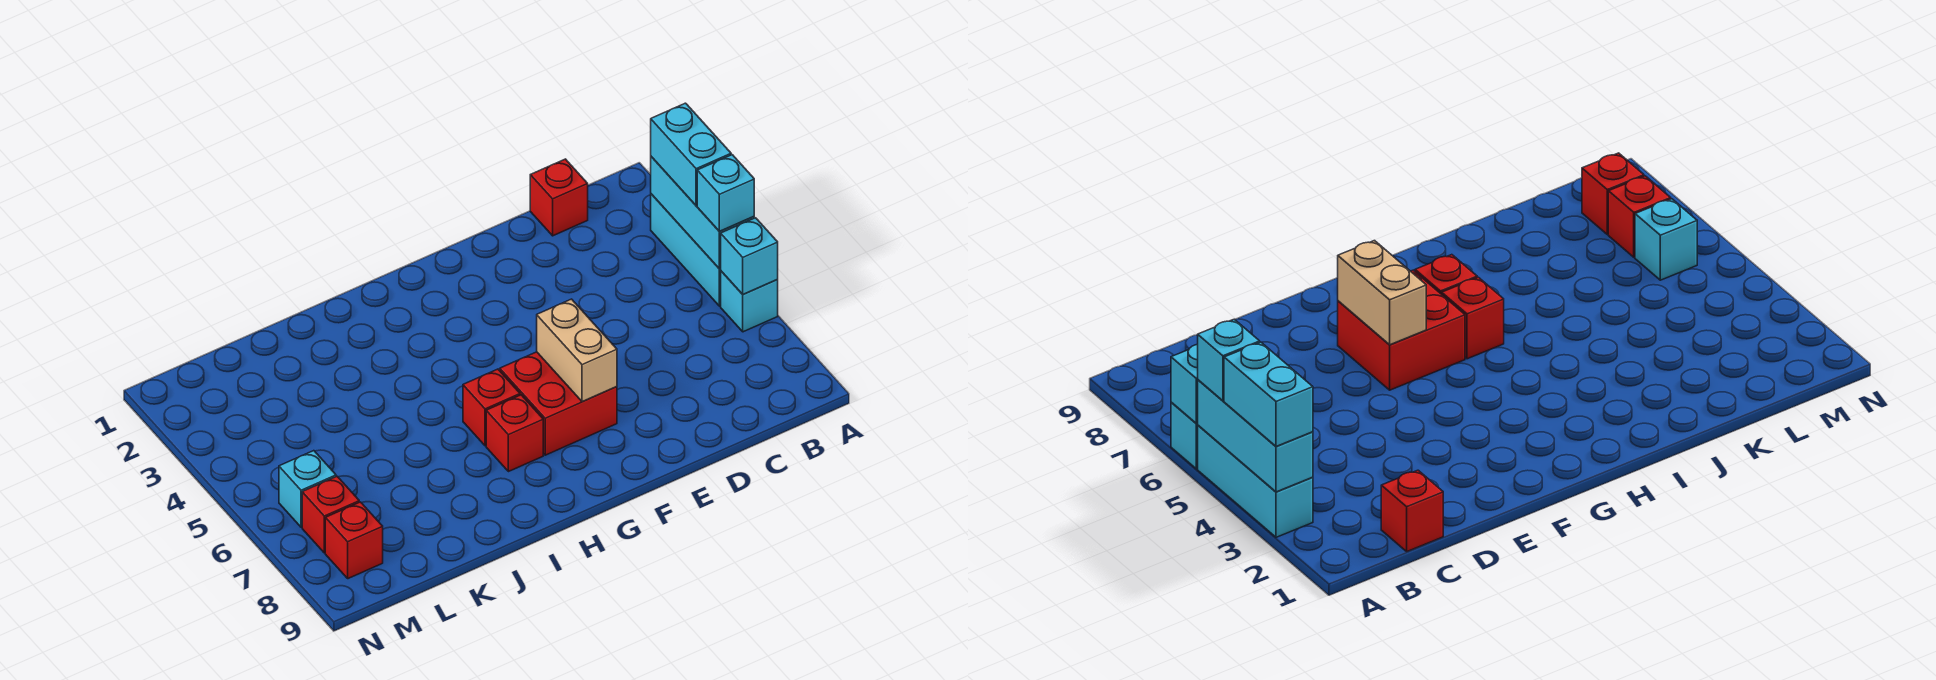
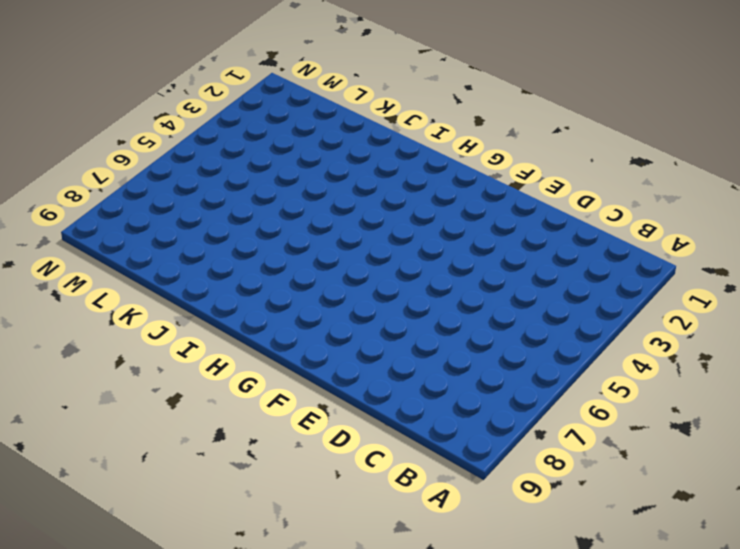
none -> cyan 1x3 brick [651,194,721,306]
none -> cyan 1x1 brick [721,271,778,332]
none -> red 1x1 brick [530,159,588,236]

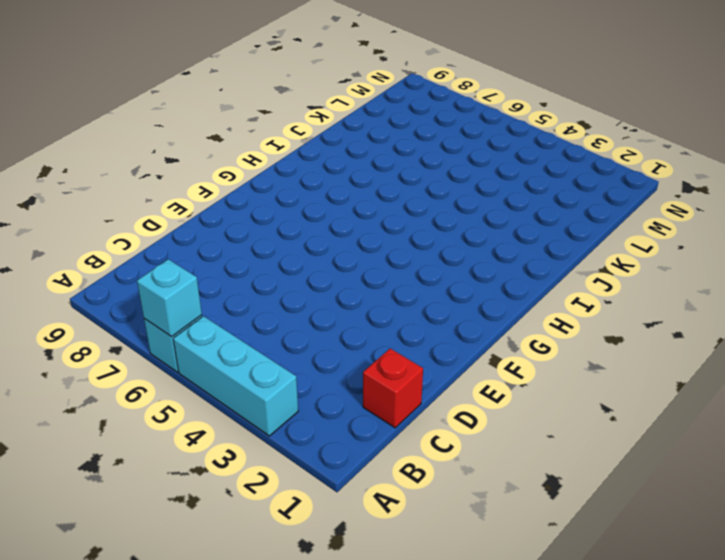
none -> red 2x2 brick [500,352,617,455]
none -> red 1x1 brick [463,369,520,446]
none -> red 1x1 brick [486,395,543,472]

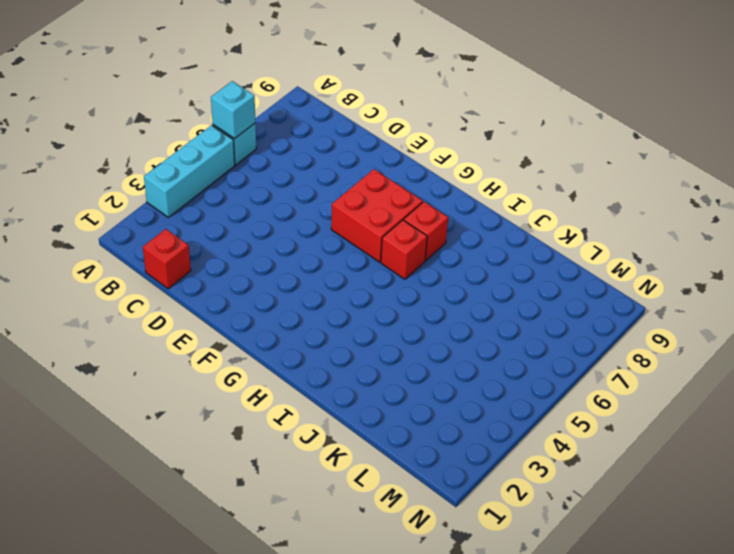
none -> cyan 1x1 brick [279,451,336,527]
none -> red 1x1 brick [302,476,359,553]
none -> red 1x1 brick [325,502,383,579]

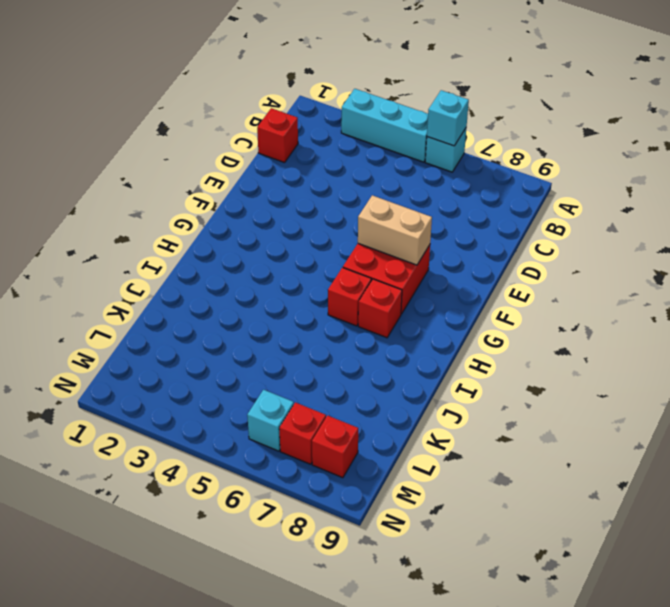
none -> cyan 1x3 brick [651,157,754,269]
none -> cyan 1x2 brick [651,103,731,206]
none -> cyan 1x1 brick [697,155,754,232]

